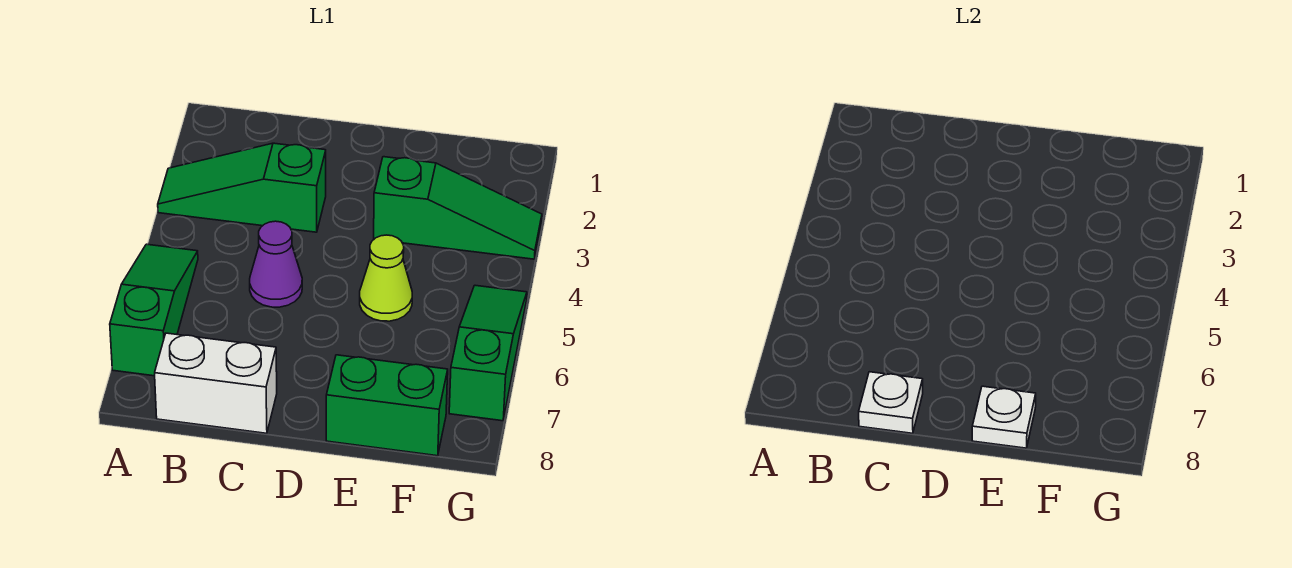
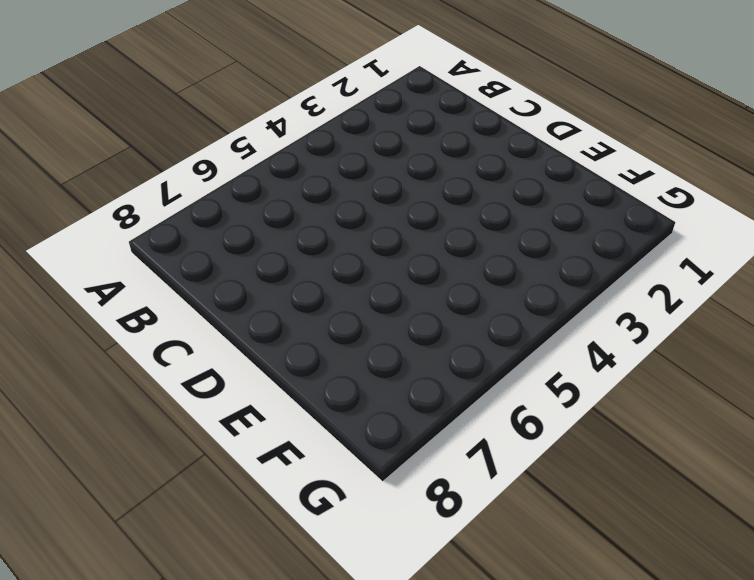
none -> green 1x3 slope [158,143,326,232]
none -> green 1x3 slope [110,244,198,376]

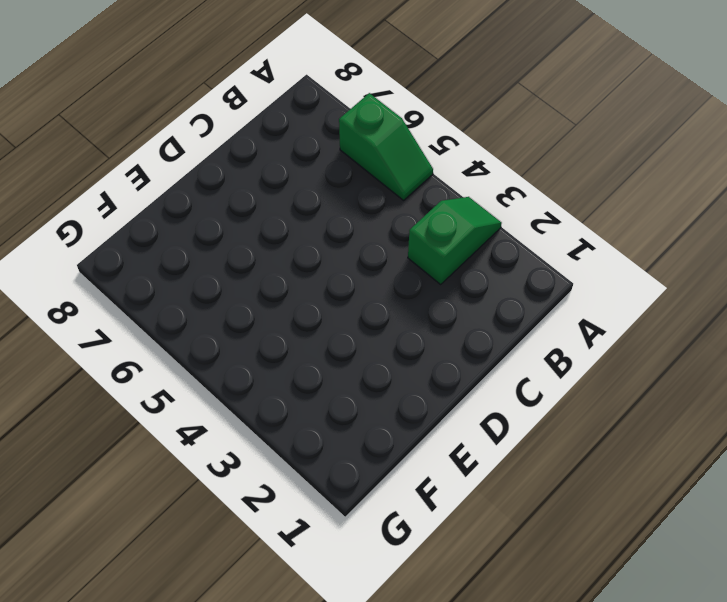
green 1x2 slope [408,197,502,284] -> green 1x3 slope [158,143,326,232]
green 1x2 slope [339,93,433,200] -> green 1x3 slope [110,244,198,376]
none -> white 1x2 brick [155,333,277,433]
none -> purple 1x1 cone [250,221,302,307]

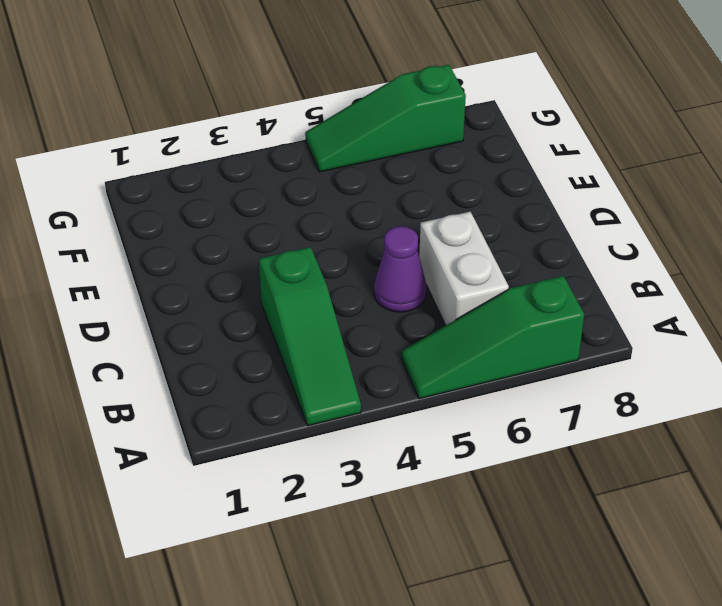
white 1x2 brick [419,212,509,325] -> white 1x2 brick moved to [155,333,277,433]
none -> green 1x3 slope [374,157,542,259]
none -> lime 1x1 cone [360,235,412,321]

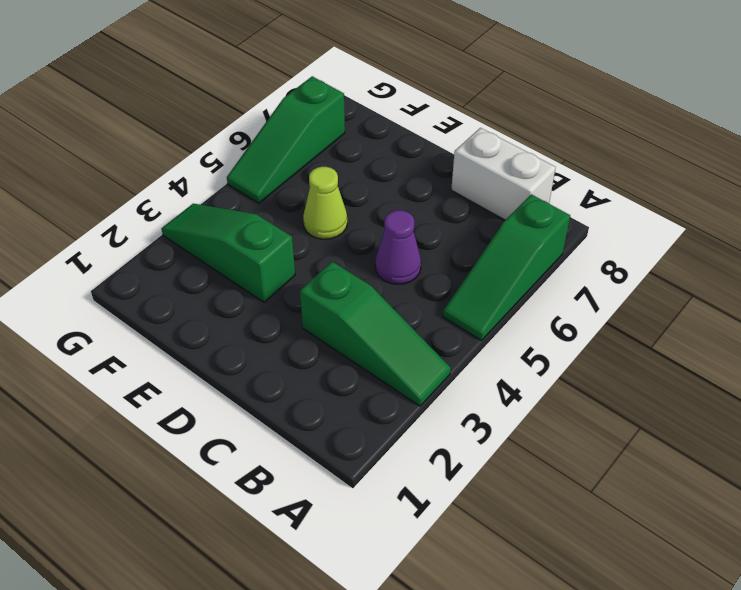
none -> green 1x2 brick [326,355,448,456]
none -> white 1x1 plate [859,372,923,433]

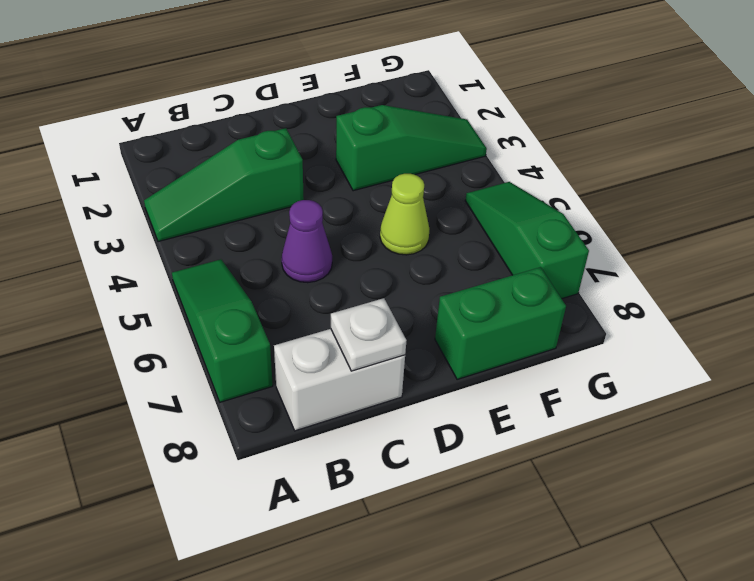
none -> white 1x1 plate [972,386,1036,448]

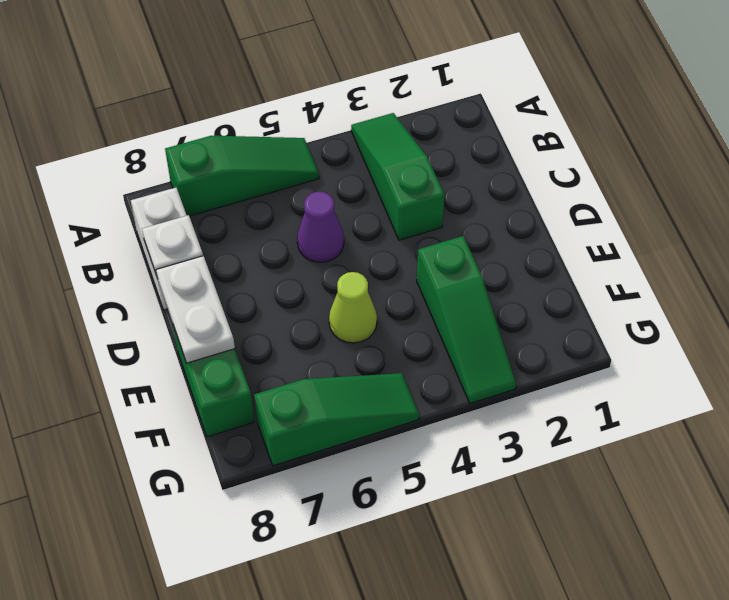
white 1x2 plate [156,256,235,363] -> white 1x1 plate [972,386,1036,448]

